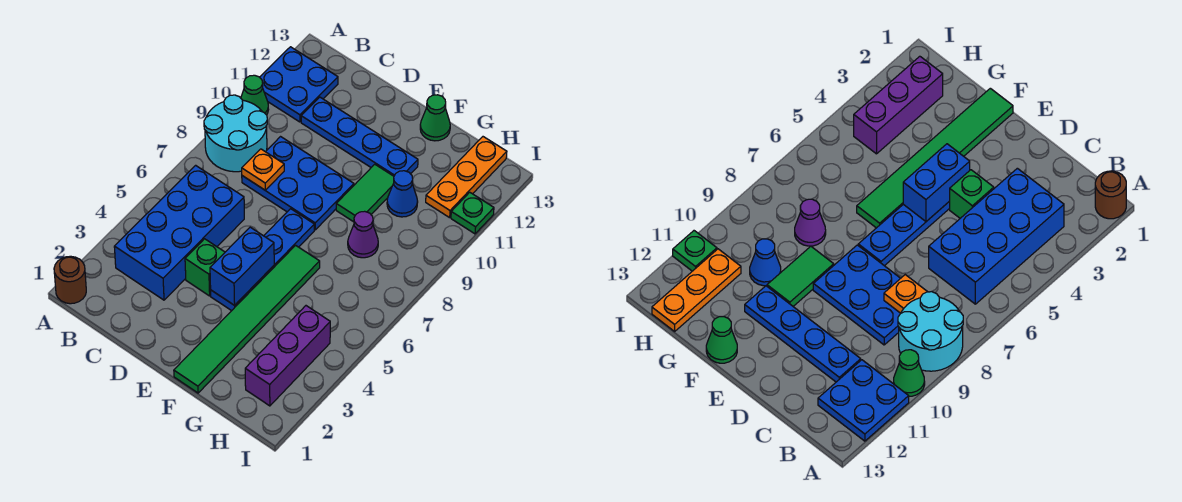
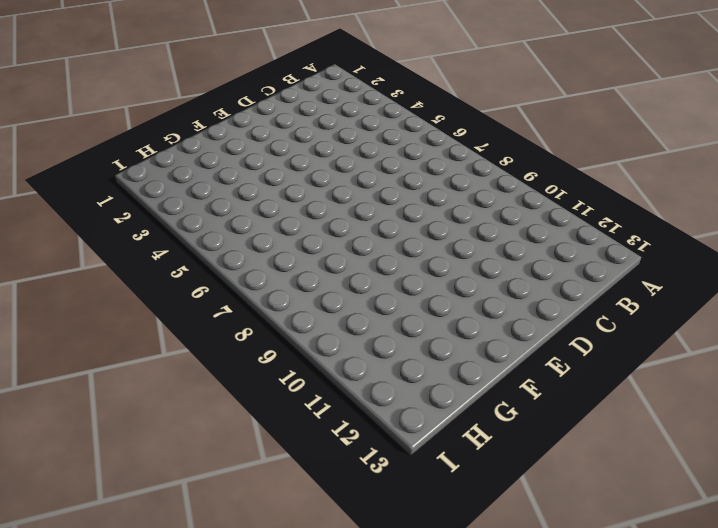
none -> brown 1x1 round brick [54,256,86,304]
none -> cyan 2x2 round brick [204,95,267,172]
none -> green 1x1 cone [241,75,269,115]

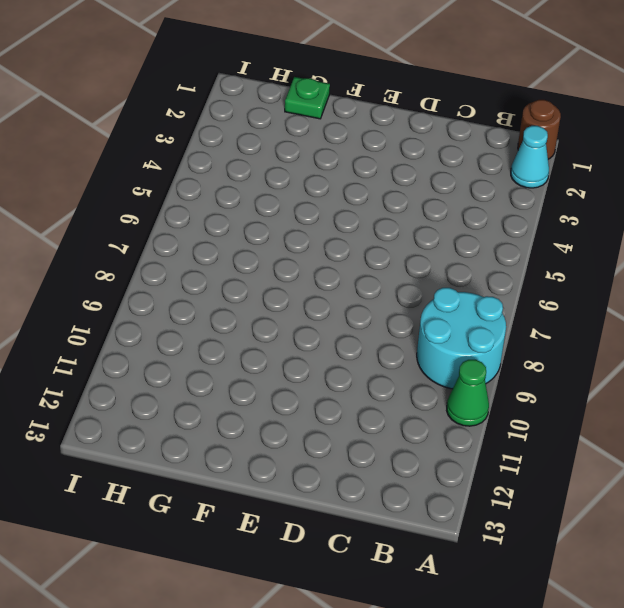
cyan 1x1 cone [511,126,549,188] -> none
green 1x1 plate [285,77,330,119] -> green 1x1 plate moved to [451,192,494,234]
none -> blue 2x2 plate [260,47,338,122]
none -> blue 2x4 brick [114,165,244,300]
none -> blue 2x3 plate [242,137,354,230]

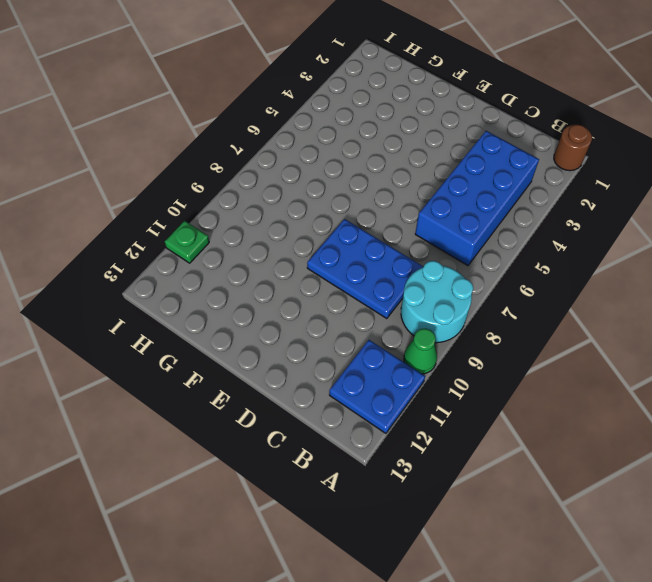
none -> blue 1x4 plate [301,97,418,176]
none -> green 1x1 brick [185,239,225,296]
none -> blue 1x4 plate [211,209,314,311]

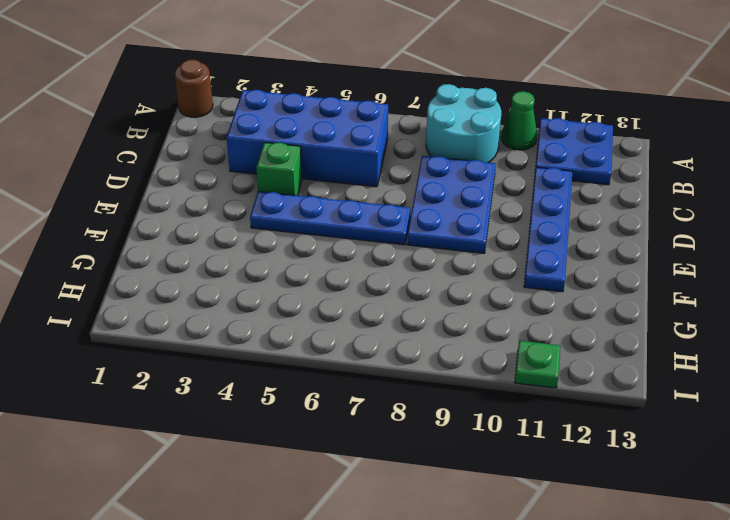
none -> green 1x6 tile [174,245,320,393]
none -> green 1x2 tile [336,164,394,222]
none -> green 1x1 cone [420,95,450,141]

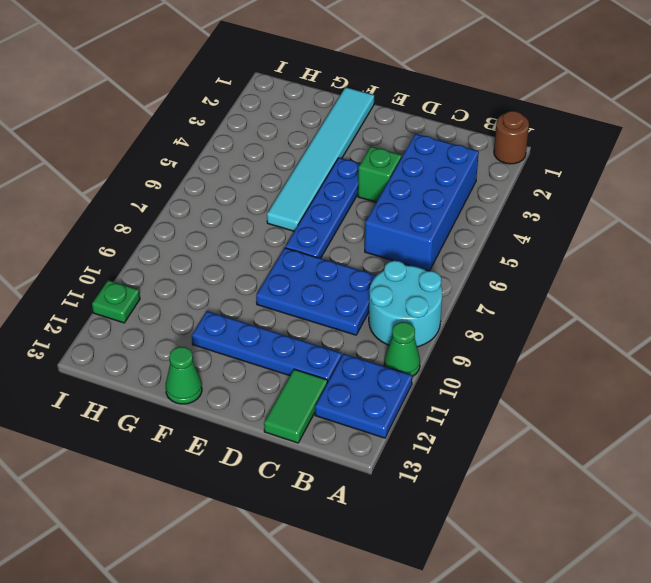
green 1x2 tile [264,369,327,443] -> green 1x2 tile moved to [336,164,394,222]
cyan 1x6 tile [267,87,374,231] -> green 1x6 tile [174,245,320,393]
none -> purple 1x1 cone [348,211,378,258]
none -> blue 1x1 cone [387,171,418,217]
none -> purple 1x3 brick [245,306,330,406]

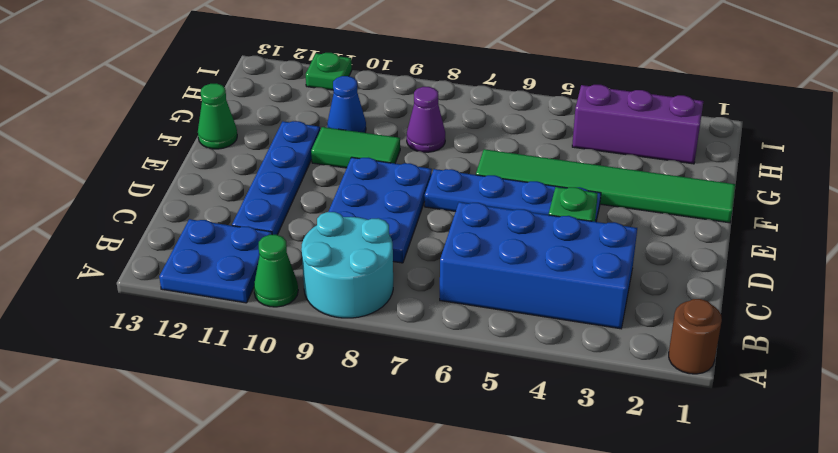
none -> orange 1x3 plate [426,137,507,218]
none -> orange 1x1 plate [242,149,284,190]
none -> blue 1x2 brick [210,227,274,305]

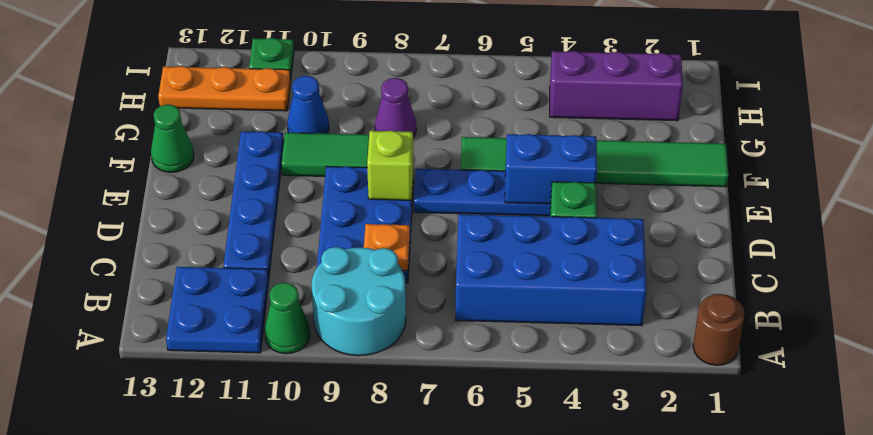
lime 1x1 brick [367,131,414,200] -> none

